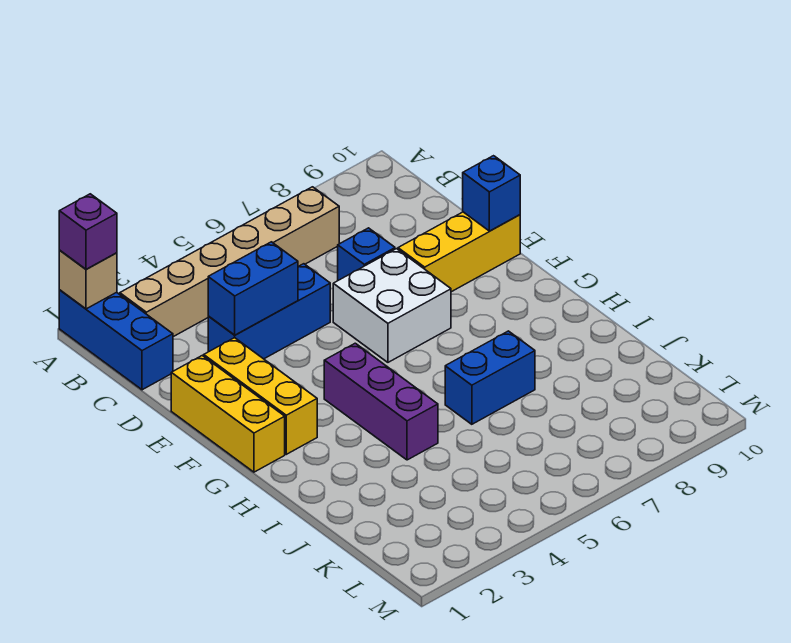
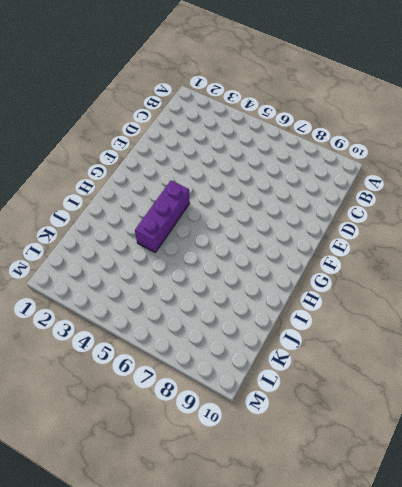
none -> blue 1x3 brick [59,290,173,390]
none -> tan 1x6 brick [120,187,339,337]
none -> blue 1x3 brick [208,264,330,359]

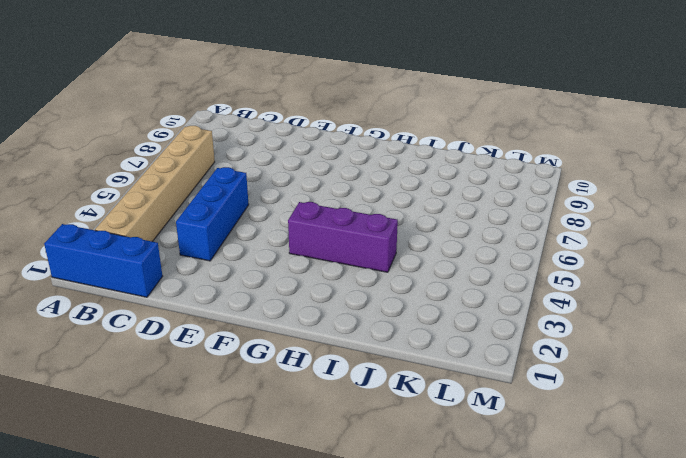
none -> blue 1x1 brick [338,228,395,280]
none -> yellow 1x3 brick [171,356,285,472]
none -> yellow 1x3 brick [204,338,317,454]

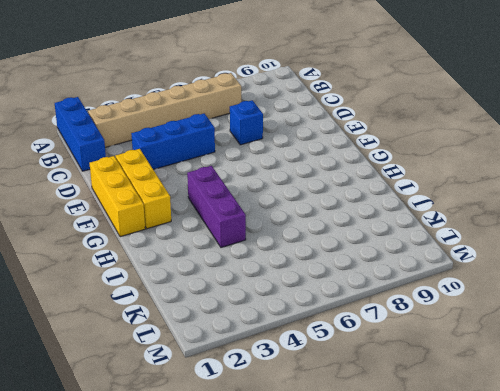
none -> white 2x2 brick [333,249,451,362]
none -> yellow 1x3 brick [398,212,520,292]
none -> blue 1x2 brick [445,331,535,424]

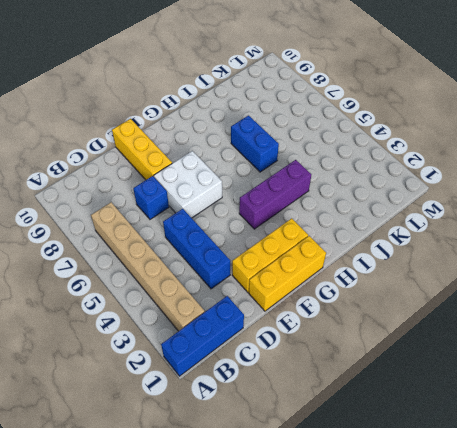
none -> tan 1x1 brick [59,251,117,309]
none -> blue 1x2 brick [208,242,298,335]
none -> blue 1x1 brick [463,156,520,231]

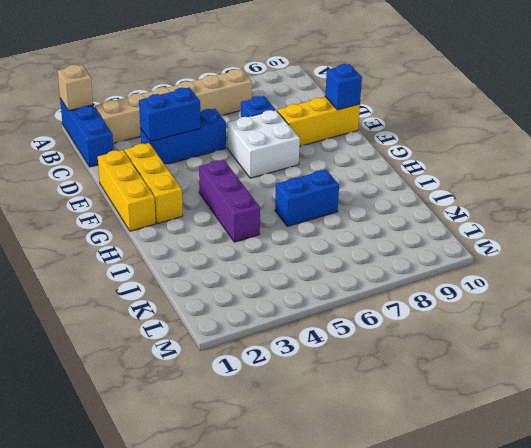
none -> purple 1x1 brick [59,194,117,269]

